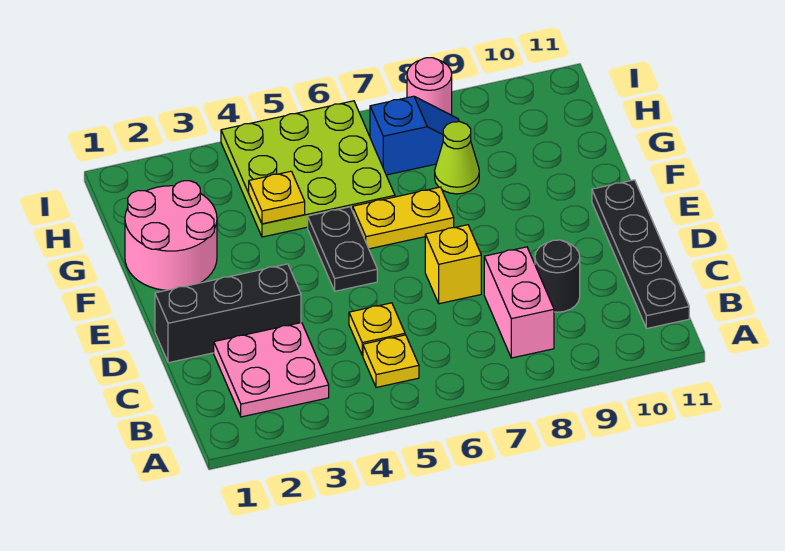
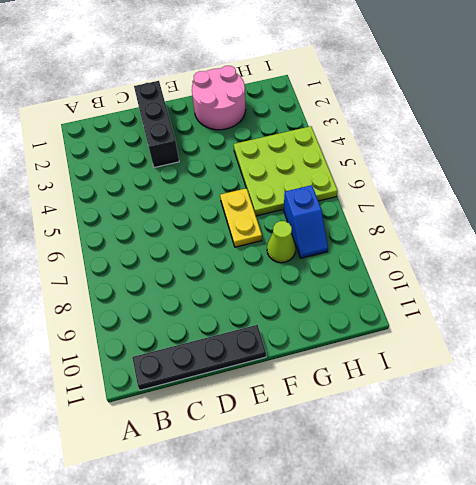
none -> pink 2x2 plate [214,323,329,417]
none -> yellow 1x1 plate [363,335,419,387]
none -> pink 1x2 brick [484,247,554,358]

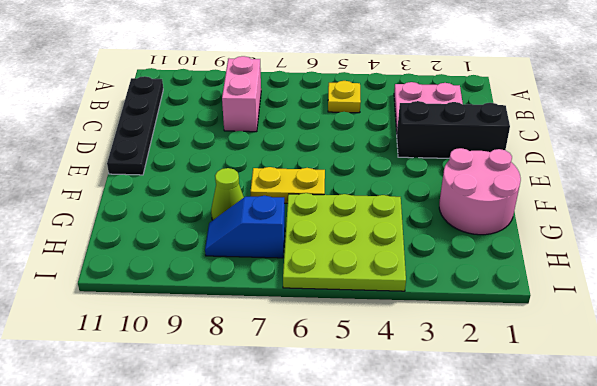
none -> yellow 1x1 plate [349,303,405,355]
none -> black 1x1 round brick [535,240,580,312]
none -> yellow 1x1 brick [425,225,481,304]

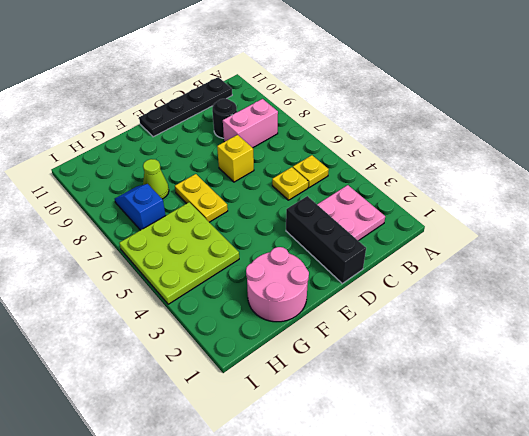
none -> black 1x2 plate [308,207,377,291]
none -> pink 1x1 round brick [407,58,452,115]
none -> yellow 1x1 plate [249,171,305,224]

